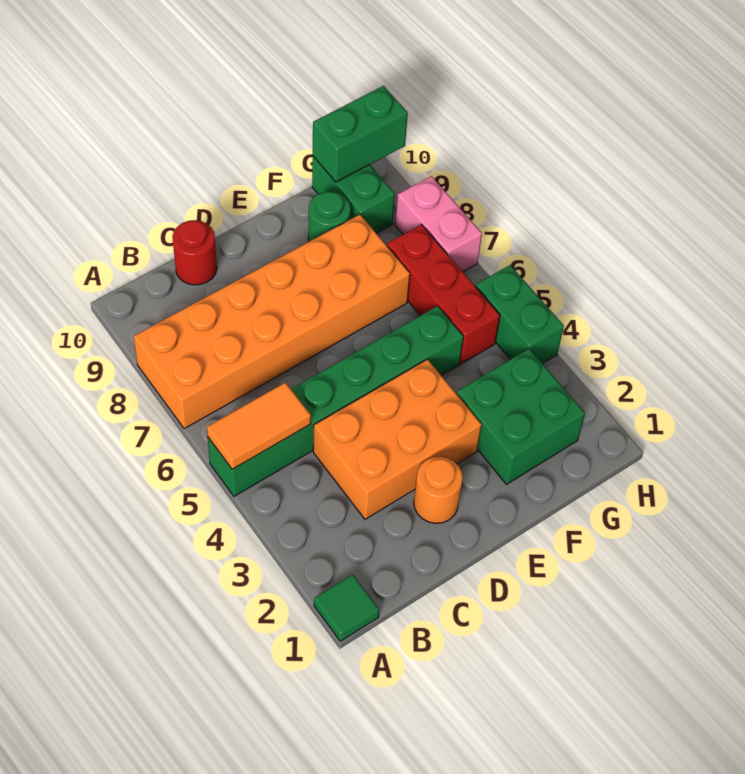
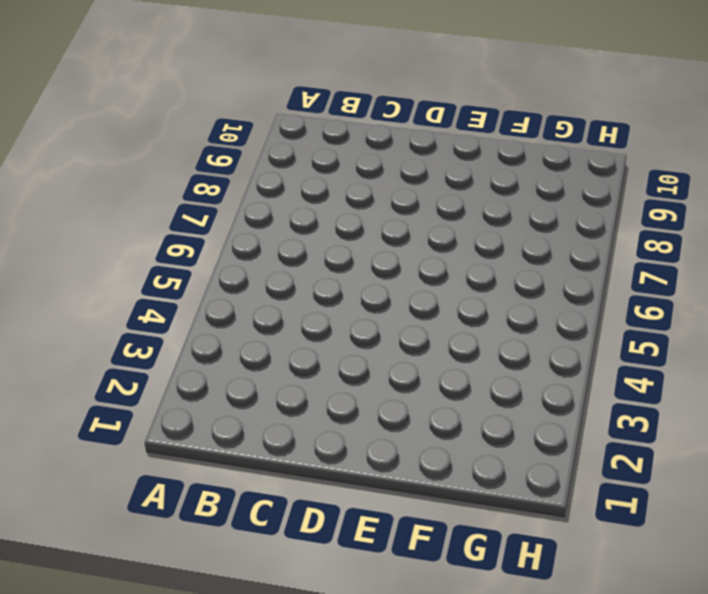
none -> green 1x1 tile [314,574,379,641]
none -> green 1x6 brick [208,306,463,496]
none -> orange 2x6 brick [133,215,410,429]

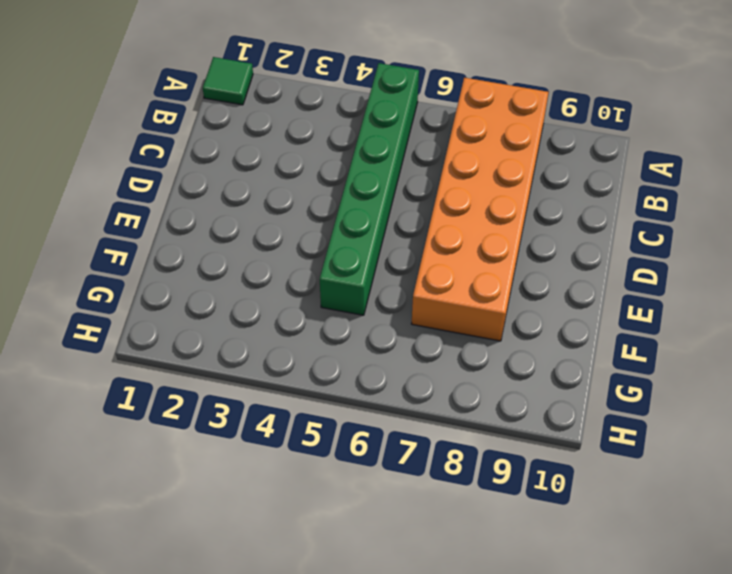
none -> orange 2x3 brick [313,359,482,519]
none -> red 1x1 round brick [172,220,217,285]
none -> orange 1x1 round brick [414,457,463,523]

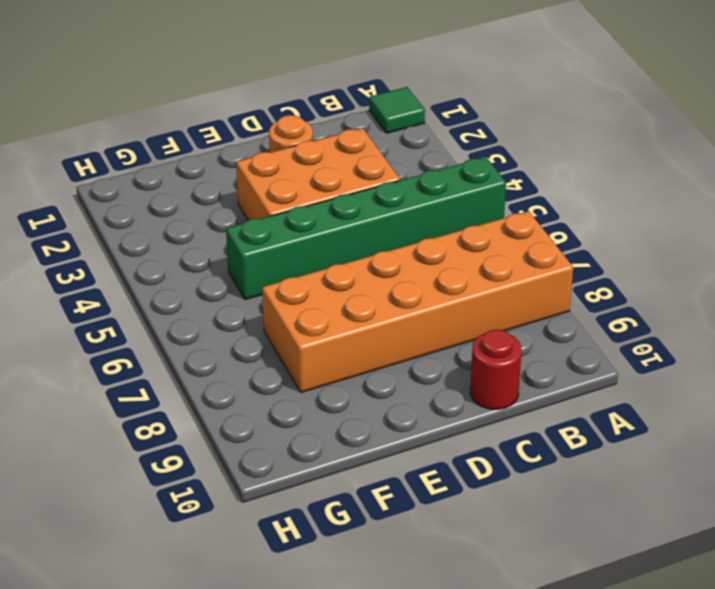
none -> green 2x2 brick [456,349,585,484]
none -> green 1x1 round brick [308,191,351,241]
none -> red 1x3 brick [387,225,500,364]

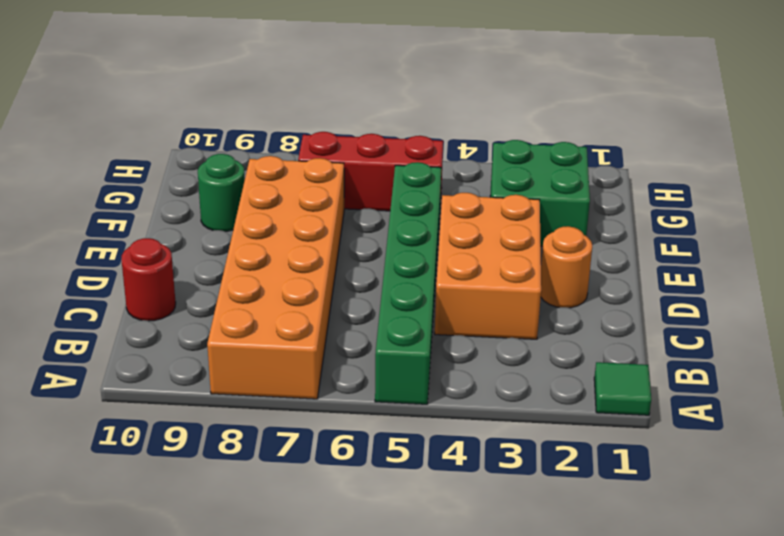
none -> green 1x2 brick [312,156,395,233]
none -> green 1x2 brick [476,265,564,364]
none -> pink 1x2 brick [395,176,482,272]

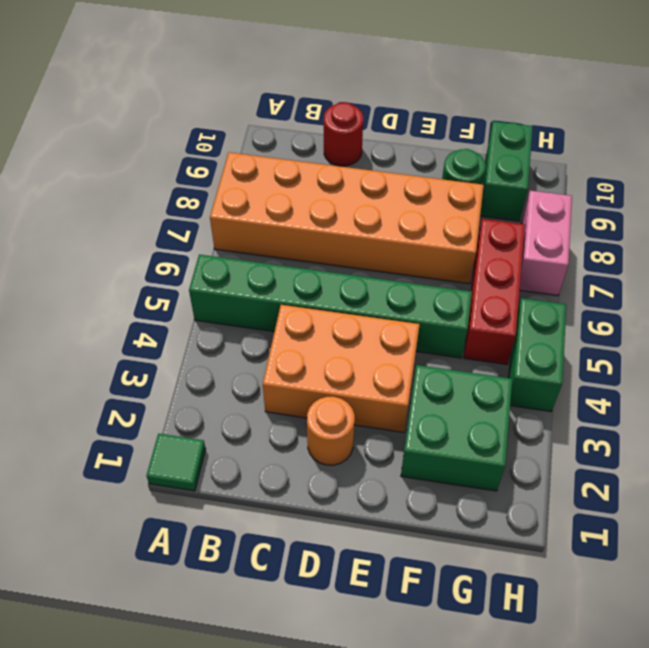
none -> orange 1x2 tile [207,382,311,469]
none -> green 1x2 brick [313,86,408,182]

